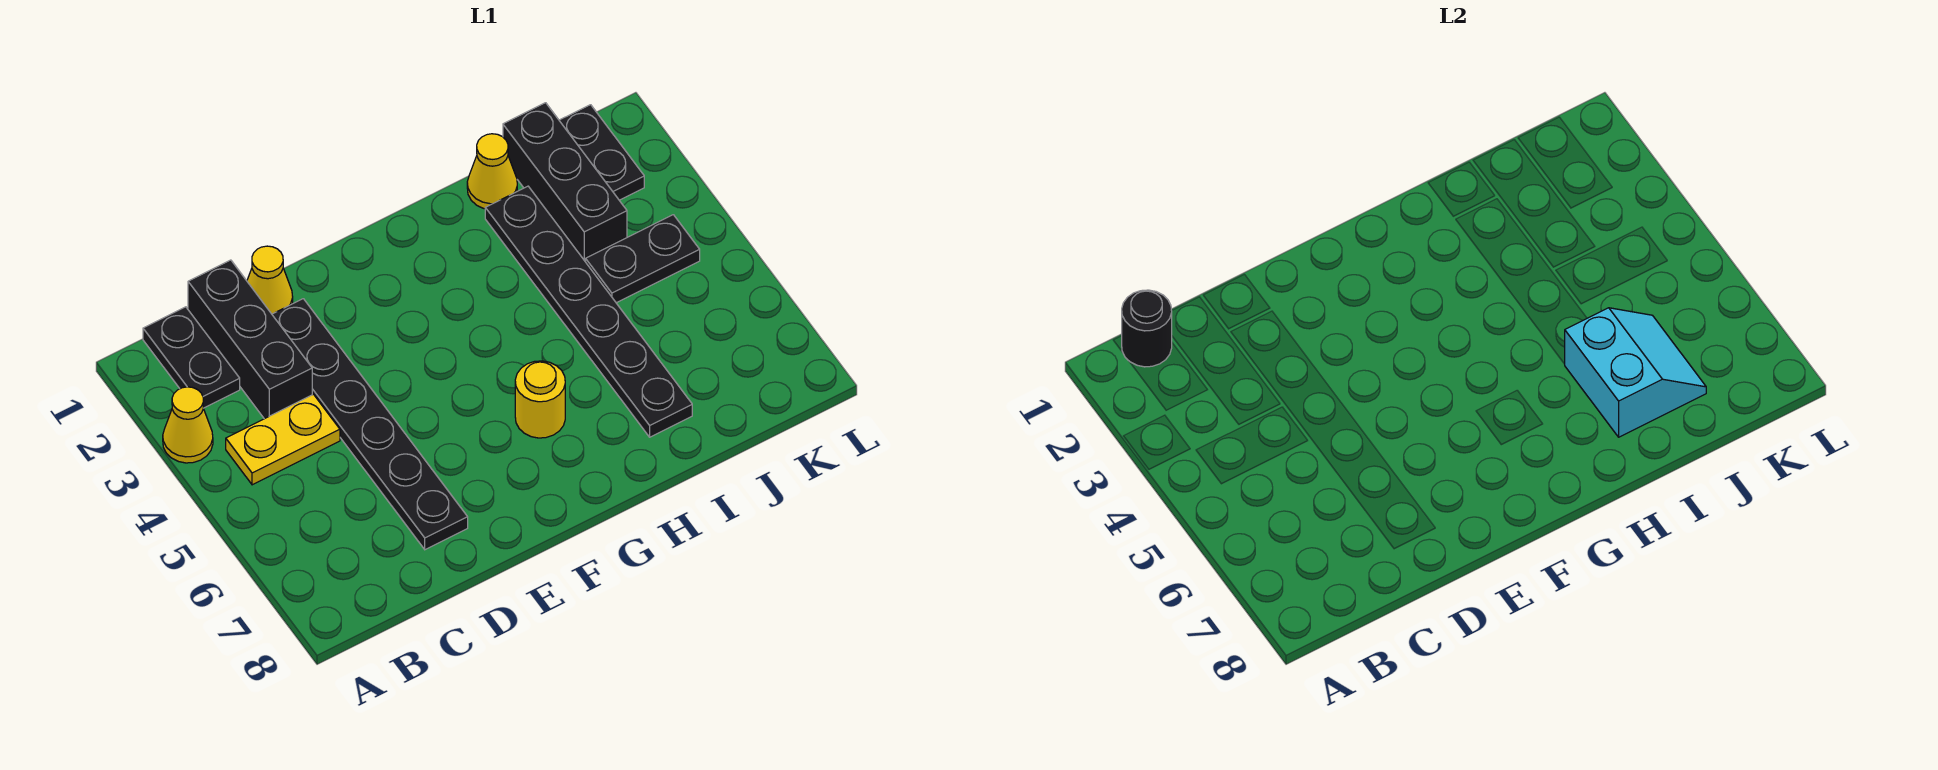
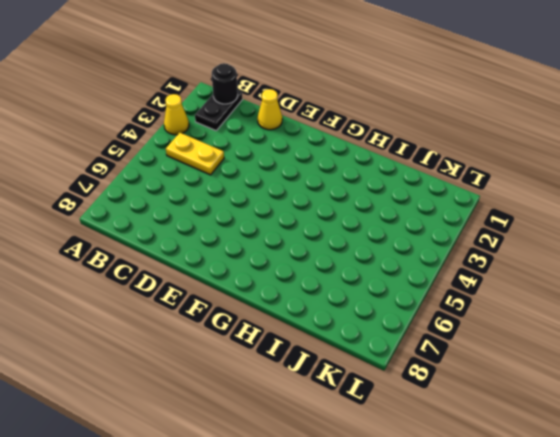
none -> black 1x3 brick [188,260,312,419]
none -> black 1x6 plate [272,299,468,550]
none -> yellow 1x1 round brick [515,361,565,438]

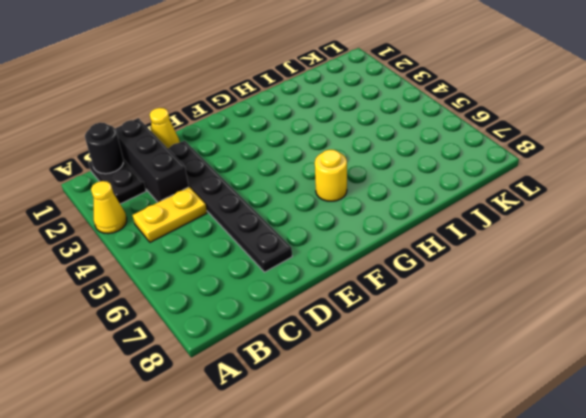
none -> yellow 1x1 cone [467,134,517,209]
none -> black 1x6 plate [485,186,692,437]
none -> black 1x3 brick [503,103,627,262]

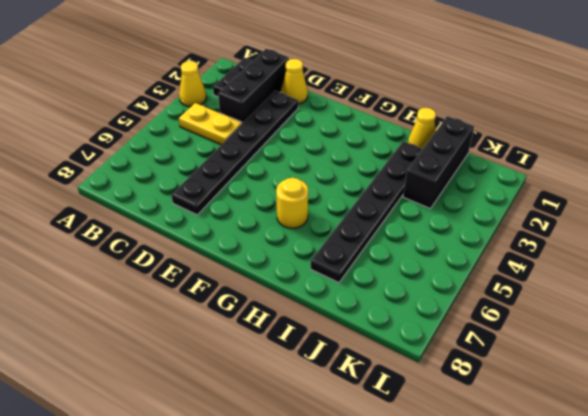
none -> black 1x2 plate [586,215,700,303]
none -> black 1x2 plate [559,105,644,200]
none -> black 1x1 round brick [1122,290,1172,367]

